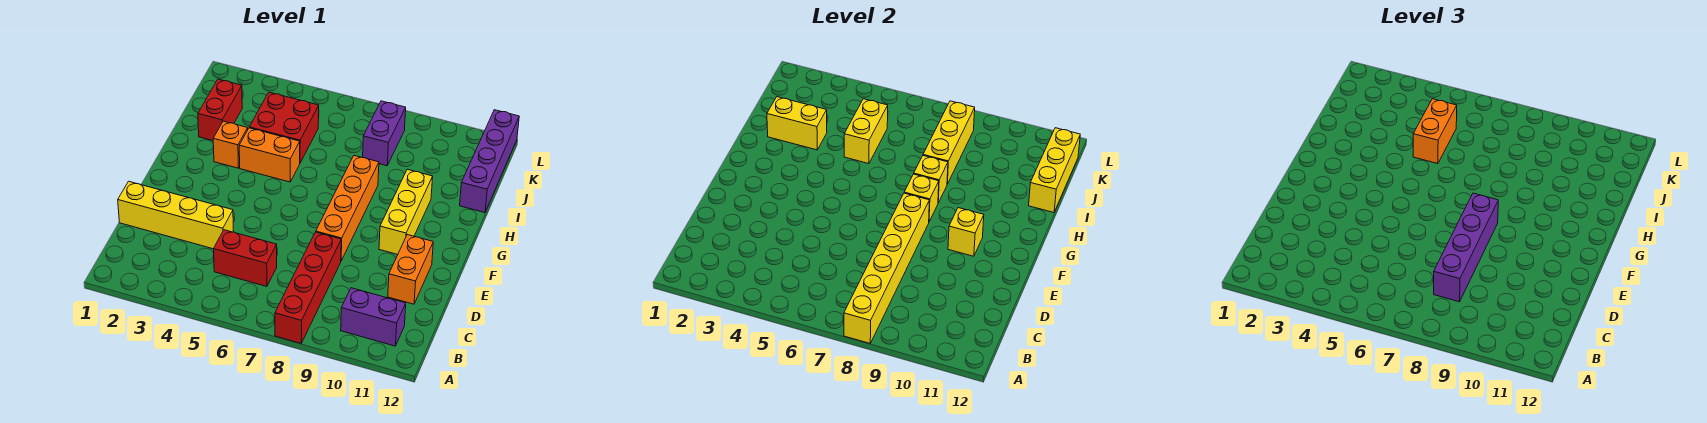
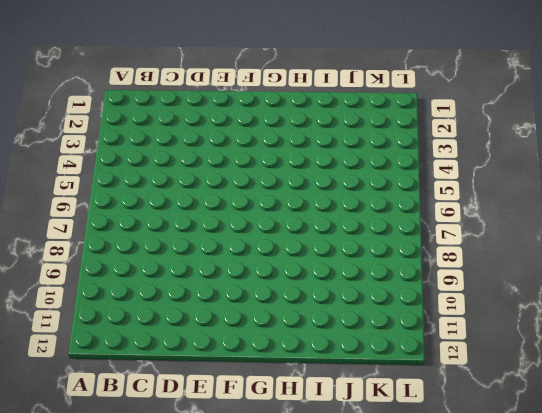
none -> red 1x4 brick [275,232,341,343]
none -> purple 1x2 brick [341,288,406,346]
none -> red 1x2 brick [214,230,277,287]

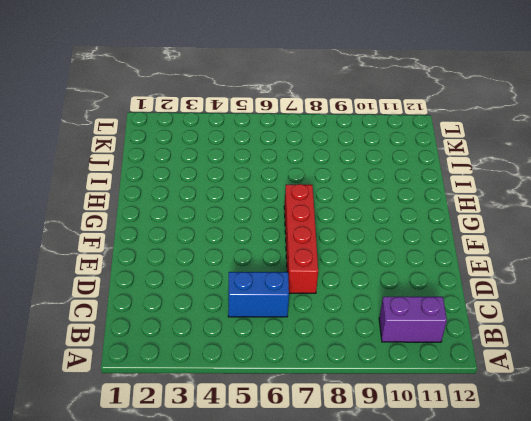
blue 1x2 brick [228,272,289,317] -> red 1x2 brick [214,230,277,287]
red 1x4 brick [284,184,318,293] -> red 1x4 brick moved to [275,232,341,343]
none -> yellow 1x4 brick [118,181,234,249]
none -> orange 1x2 brick [388,235,433,304]
none -> orange 1x4 brick [316,156,379,261]

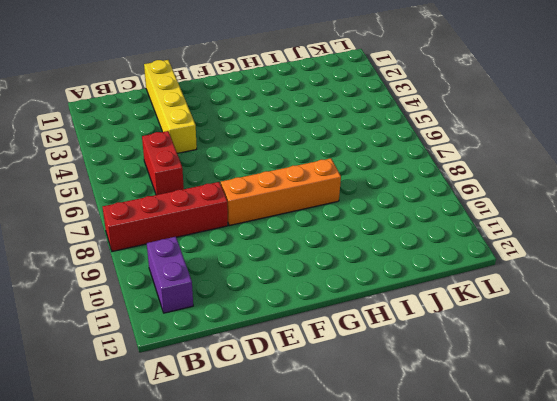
none -> orange 1x2 brick [388,235,433,304]
none -> yellow 1x3 brick [379,169,433,254]
none -> orange 1x1 brick [213,121,248,168]

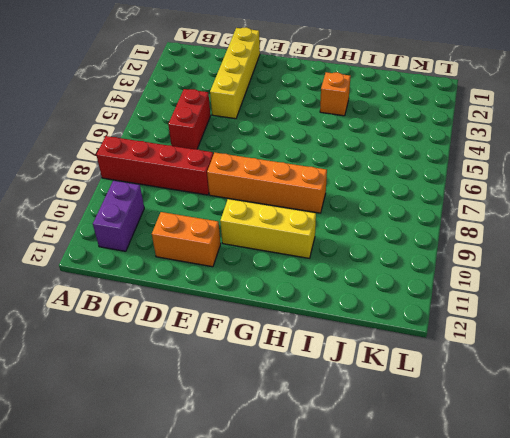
none -> orange 1x2 brick [239,128,300,182]
none -> red 1x2 brick [198,79,242,141]
none -> red 2x2 brick [249,92,319,163]

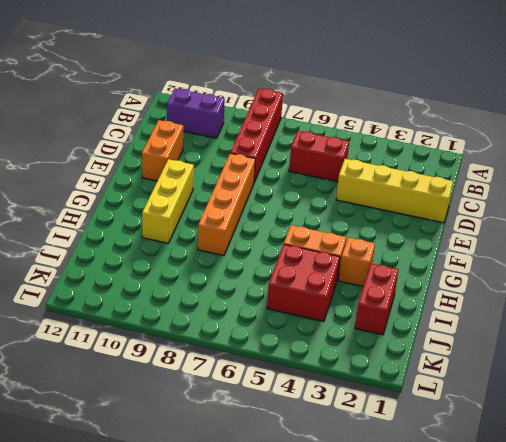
none -> purple 1x4 brick [460,110,519,213]
none -> purple 1x2 brick [363,101,406,166]
none -> yellow 1x6 brick [844,193,929,343]

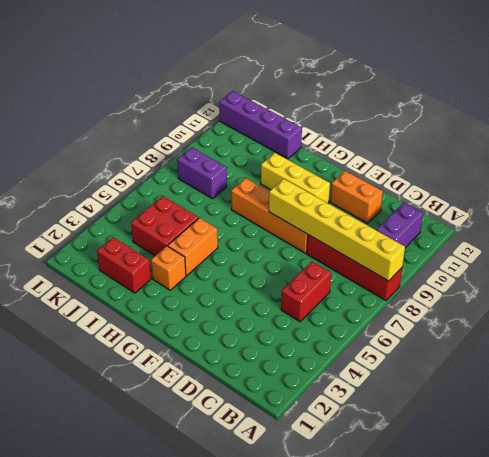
none -> yellow 1x4 brick [118,181,234,249]
none -> yellow 1x1 brick [948,208,984,256]
none -> yellow 1x1 brick [904,174,939,222]

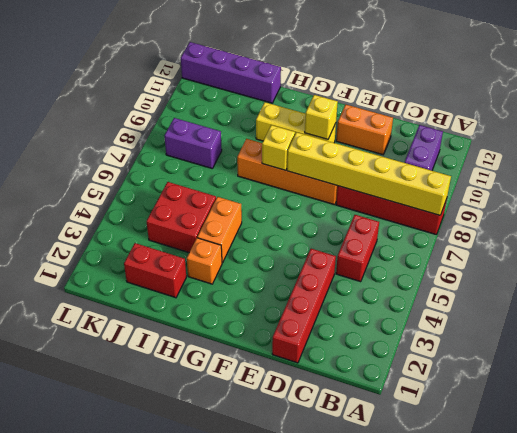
red 1x4 brick [272,249,336,363] -> yellow 1x4 brick [118,181,234,249]
none -> yellow 1x1 brick [914,156,948,203]
none -> yellow 1x2 brick [767,97,827,150]
none -> yellow 1x2 brick [844,99,888,164]

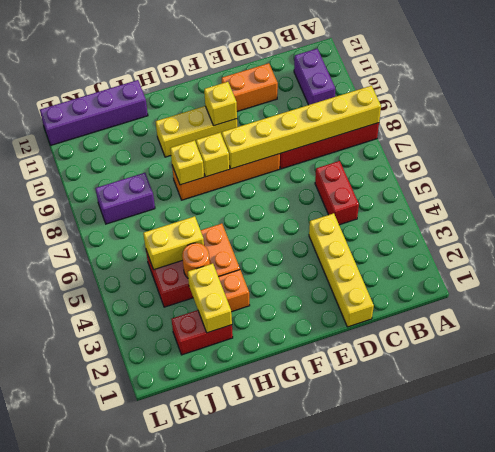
orange 1x1 round brick [182,243,210,278] -> none
none -> yellow 1x3 brick [923,101,975,184]
none -> yellow 1x3 brick [1029,128,1080,213]
none -> purple 1x4 brick [1434,193,1498,302]

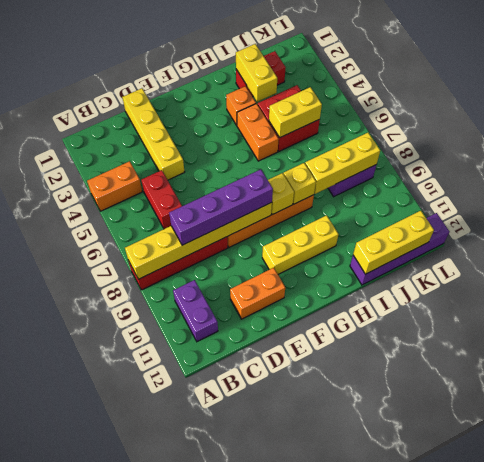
orange 1x2 brick [87,161,142,211] -> orange 1x2 brick moved to [1413,99,1457,164]
none -> yellow 1x1 brick [948,208,984,256]

